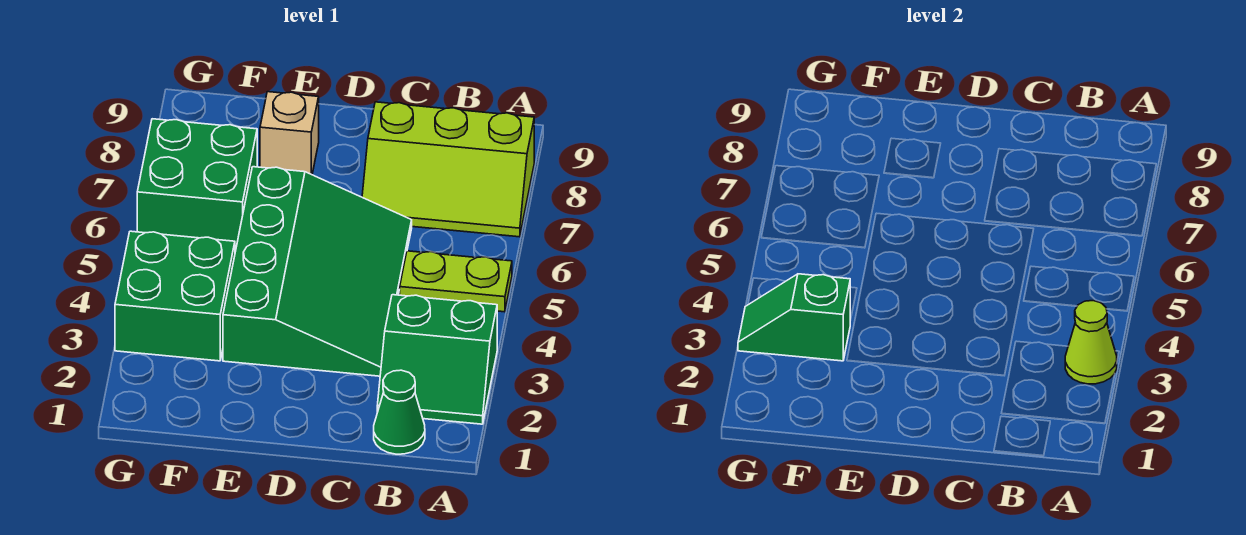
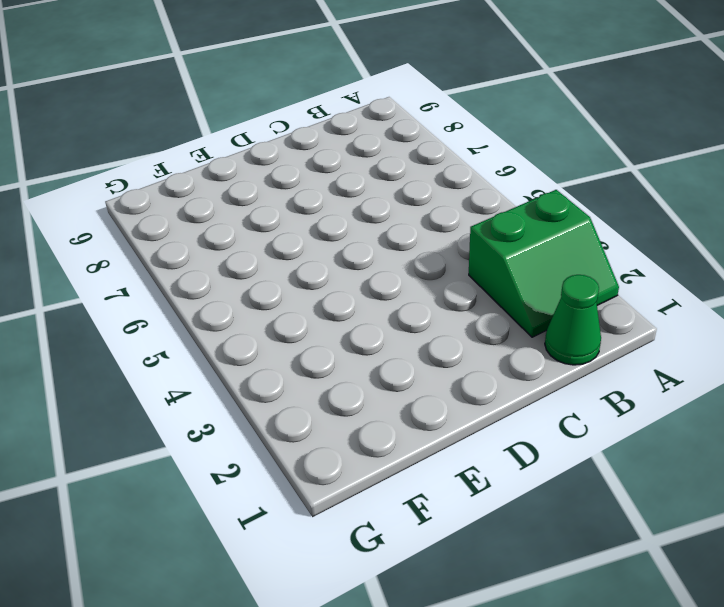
none -> lime 1x2 plate [400,251,512,312]
none -> lime 2x3 slope [362,102,534,237]

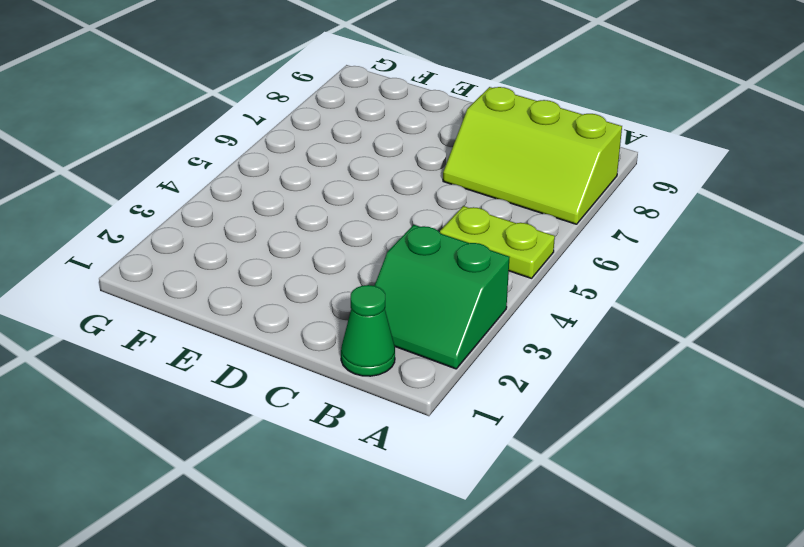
none -> green 3x4 slope [223,167,412,376]
none -> tan 1x1 brick [260,92,319,175]

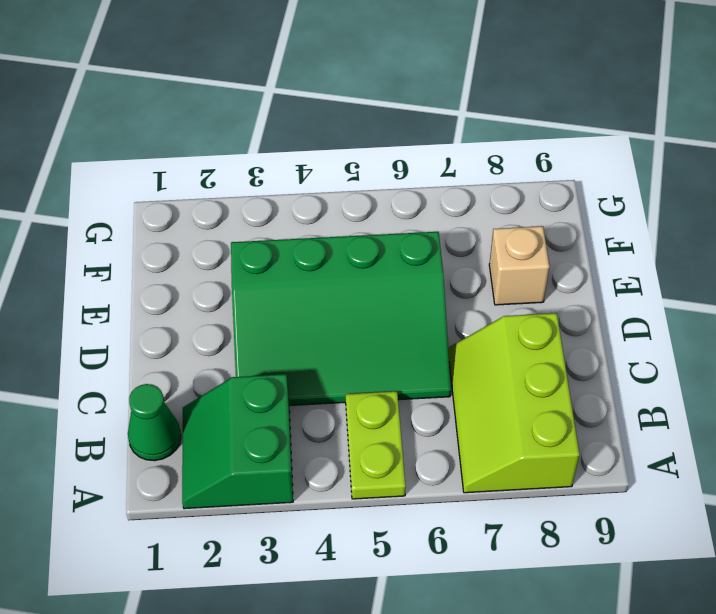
none -> green 2x2 brick [115,231,235,361]
none -> green 2x2 brick [137,119,257,248]

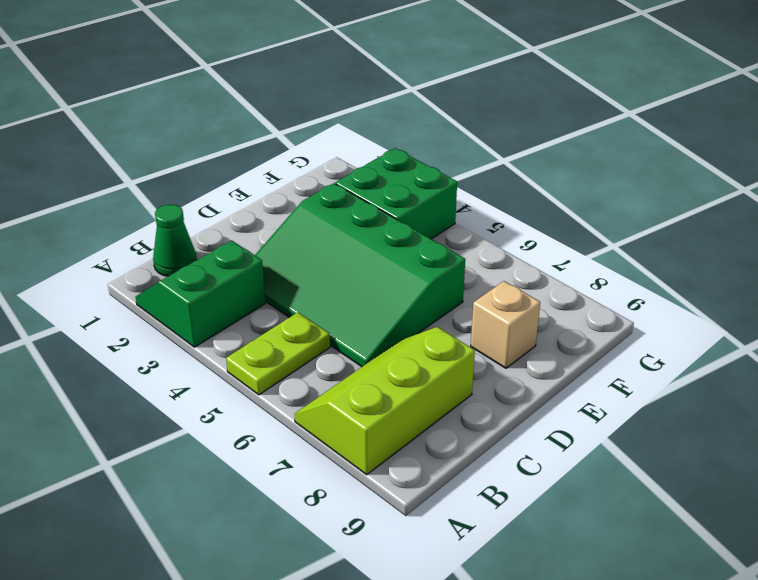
none -> green 2x2 brick [137,119,257,248]
none -> lime 1x1 cone [1065,301,1117,384]

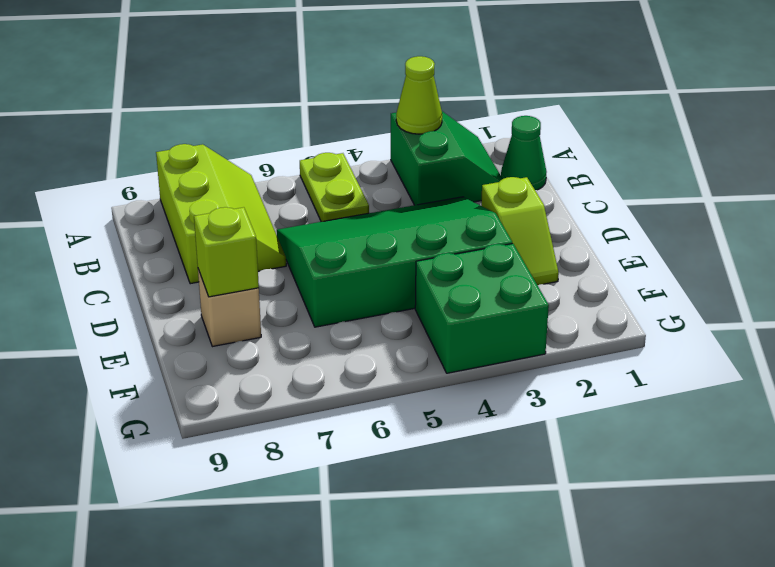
lime 1x2 slope [481,177,559,285] -> none
lime 1x1 brick [194,207,259,297] -> none
none -> green 2x2 brick [137,119,257,248]
none -> green 1x2 slope [738,274,850,361]

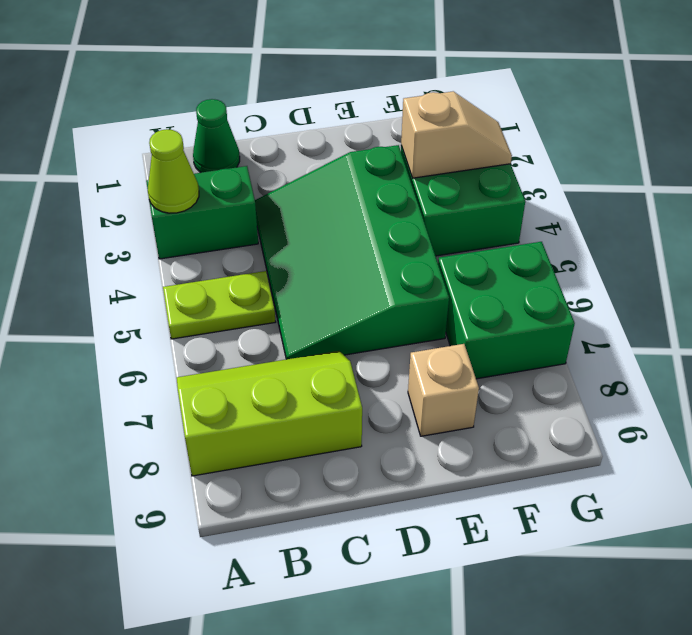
tan 1x2 slope [401,92,512,178] -> green 1x2 slope [738,274,850,361]

